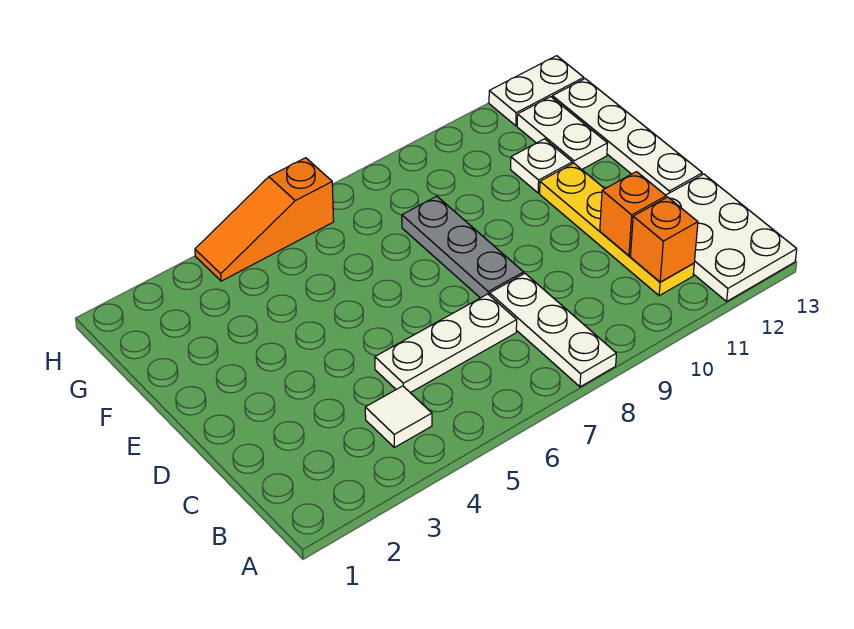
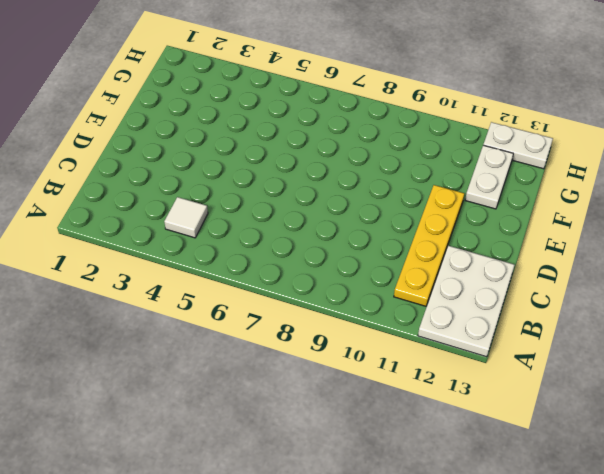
none -> white 1x3 plate [490,274,616,387]
none -> white 1x3 plate [375,294,517,393]
none -> grey 1x3 plate [402,196,524,298]

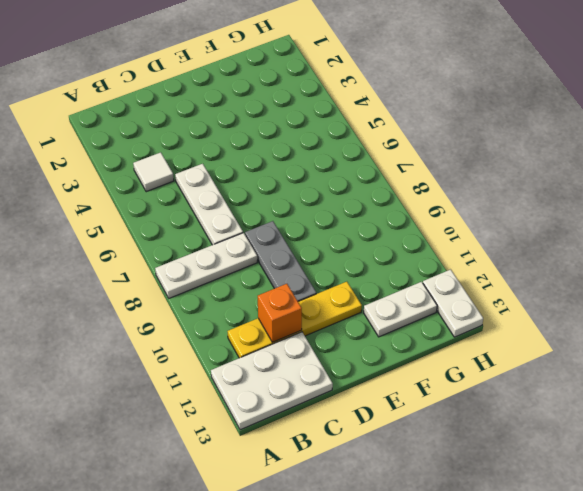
grey 1x3 plate [245,221,316,301] -> grey 1x3 plate turned to [402,196,524,298]
none -> white 1x4 plate [552,79,702,195]
none -> white 1x1 plate [511,139,572,193]
none -> orange 1x3 slope [195,158,334,281]

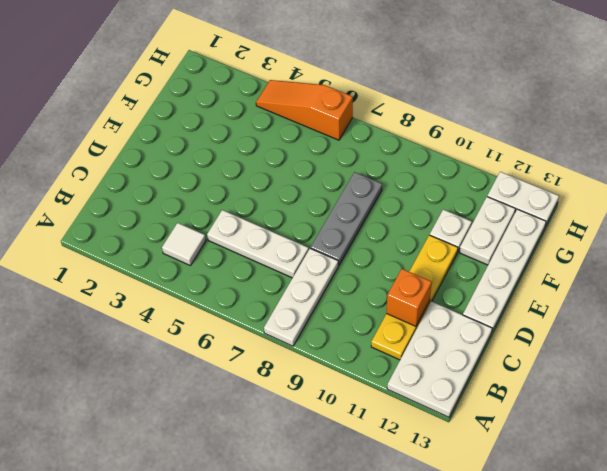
none -> orange 1x1 brick [631,197,698,282]

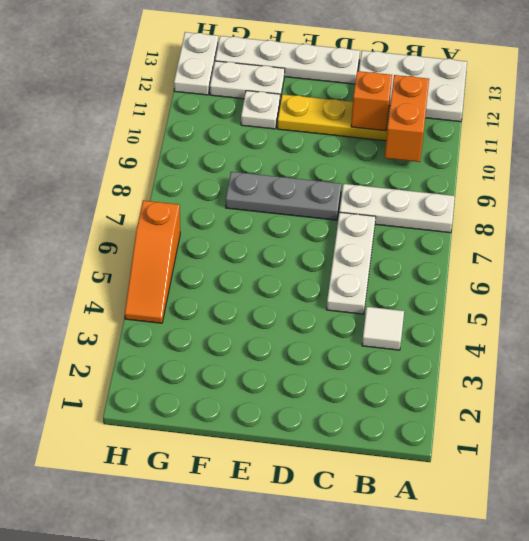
orange 1x2 brick [385,75,429,162] -> orange 1x1 brick [631,197,698,282]

